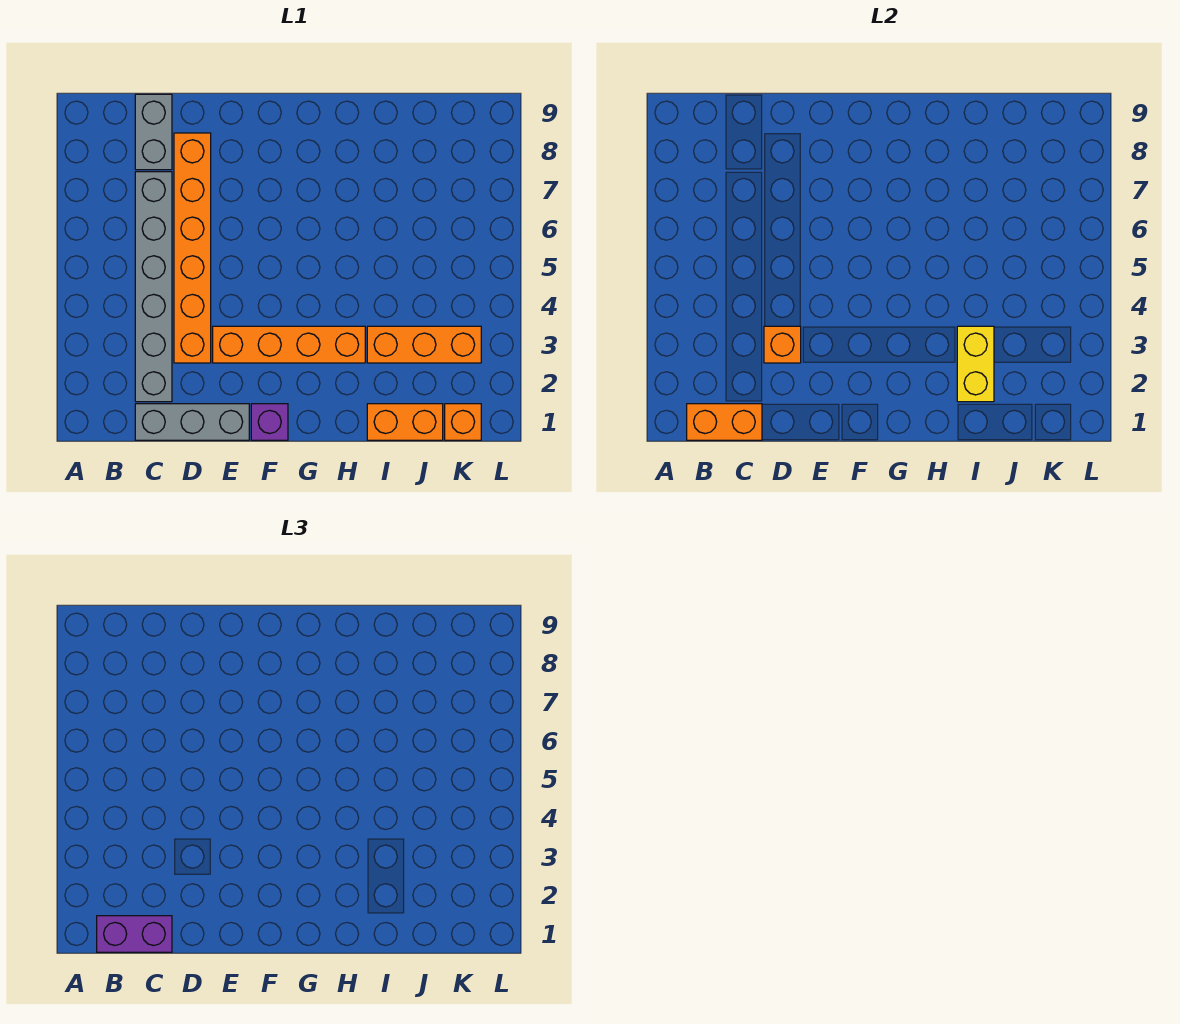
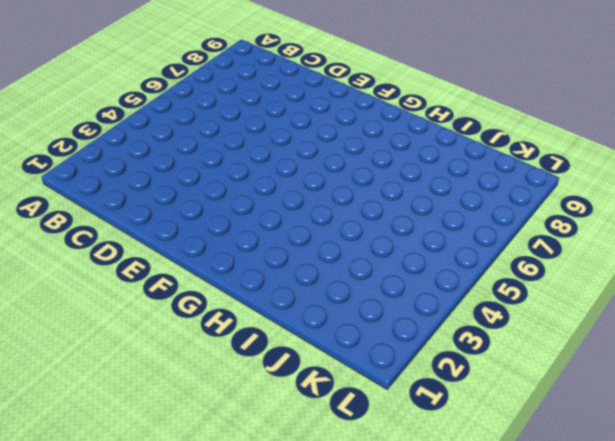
none -> grey 1x3 brick [135,404,249,440]
none -> grey 1x6 brick [135,172,172,402]
none -> grey 1x2 brick [135,94,172,170]

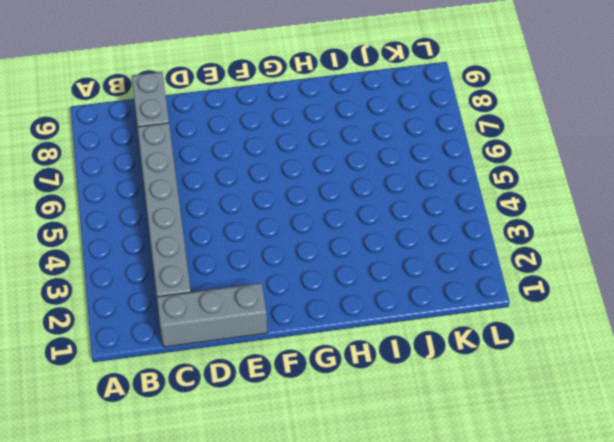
none -> orange 1x6 brick [174,133,211,363]
none -> orange 1x4 brick [213,326,365,363]
none -> purple 1x1 brick [251,404,288,440]

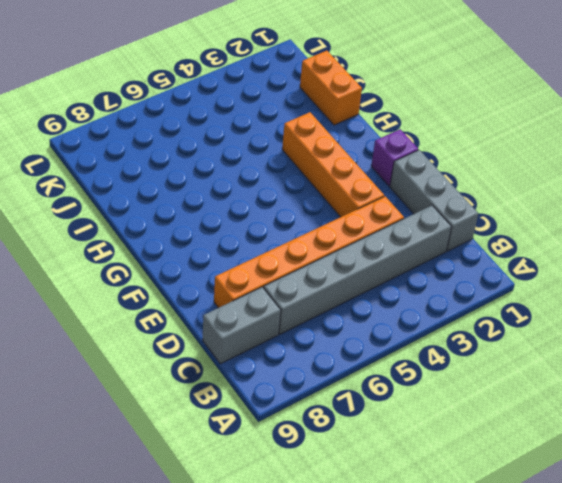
none -> orange 1x3 brick [367,326,481,363]
none -> orange 1x1 brick [445,404,481,440]
none -> orange 1x2 brick [687,404,762,440]

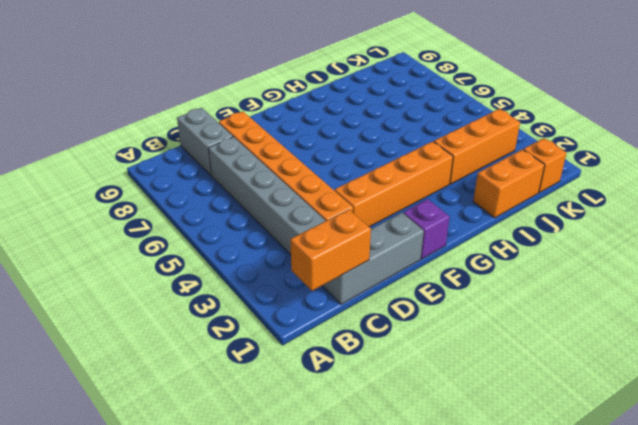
none -> orange 1x1 brick [764,326,801,363]
none -> yellow 1x2 brick [957,326,994,402]
none -> purple 1x2 brick [97,916,172,952]

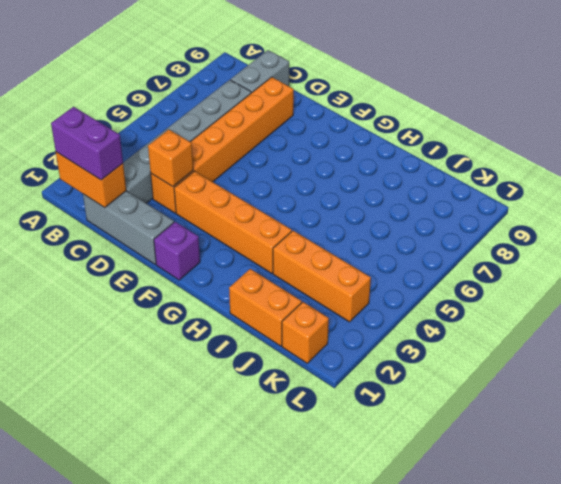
none -> yellow 1x2 brick [957,326,994,402]

